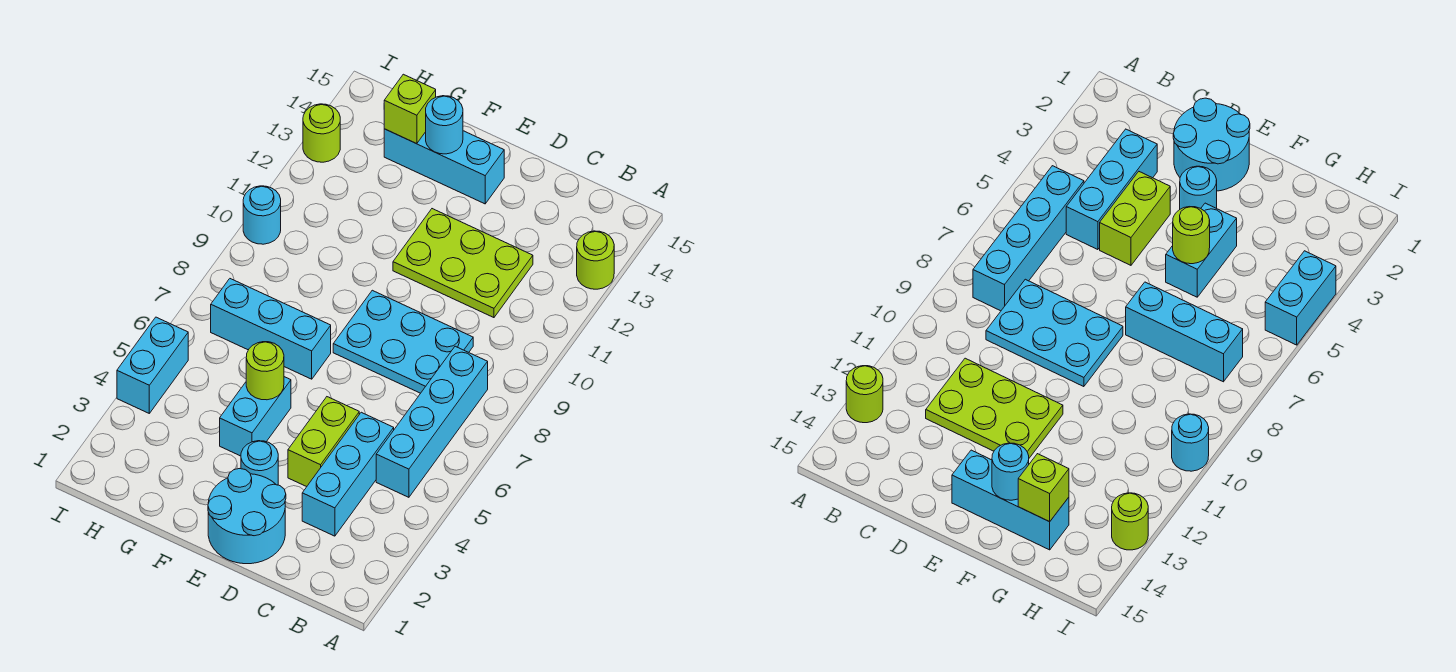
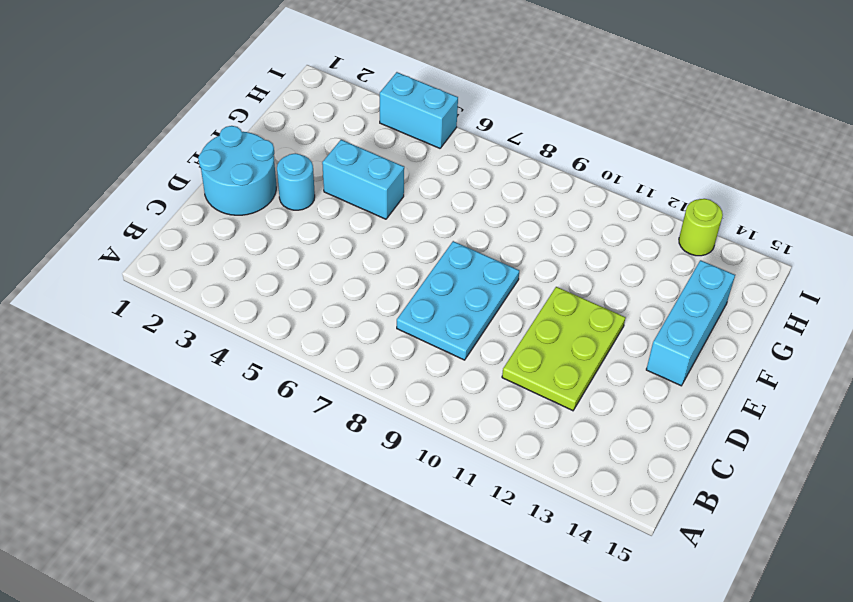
none -> lime 1x1 round brick [577,231,614,289]
none -> cyan 1x4 brick [376,346,488,497]
none -> cyan 1x3 brick [302,412,394,536]

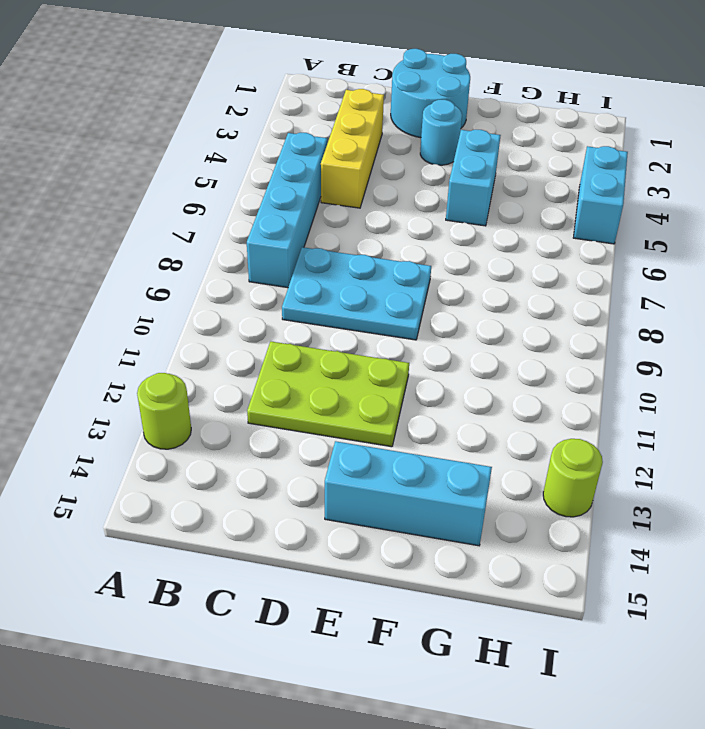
yellow 1x3 brick [321,89,384,208] -> cyan 1x3 brick [302,412,394,536]
none -> lime 1x2 brick [288,397,359,487]
none -> cyan 1x3 brick [211,279,331,379]
none -> cyan 1x1 round brick [243,186,281,244]

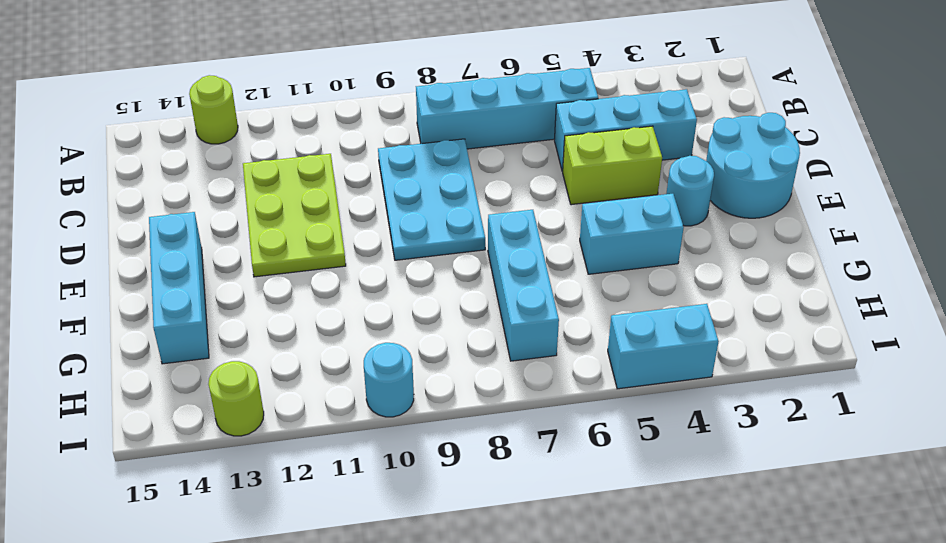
none -> lime 1x1 round brick [246,342,284,400]
none -> cyan 1x1 round brick [426,96,463,154]
none -> lime 1x1 brick [384,74,436,144]

